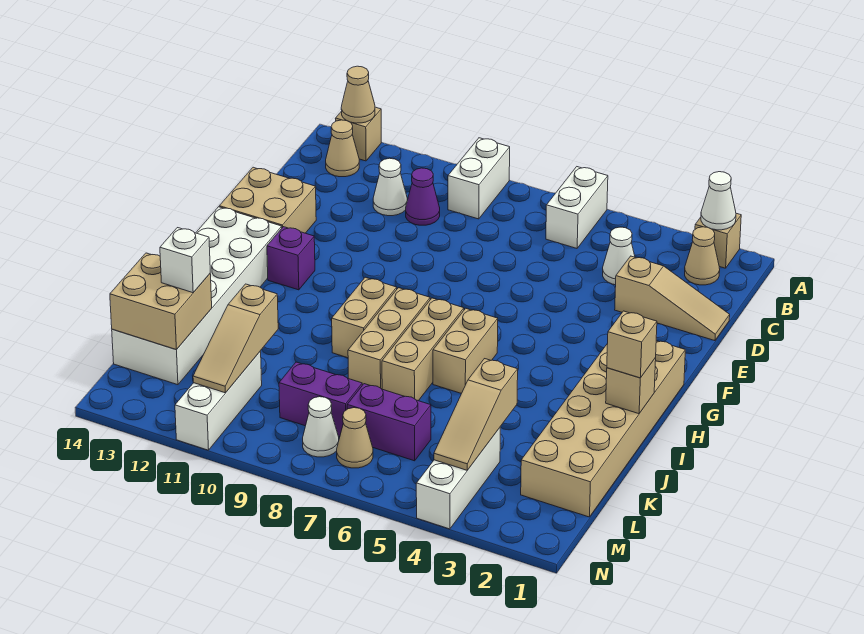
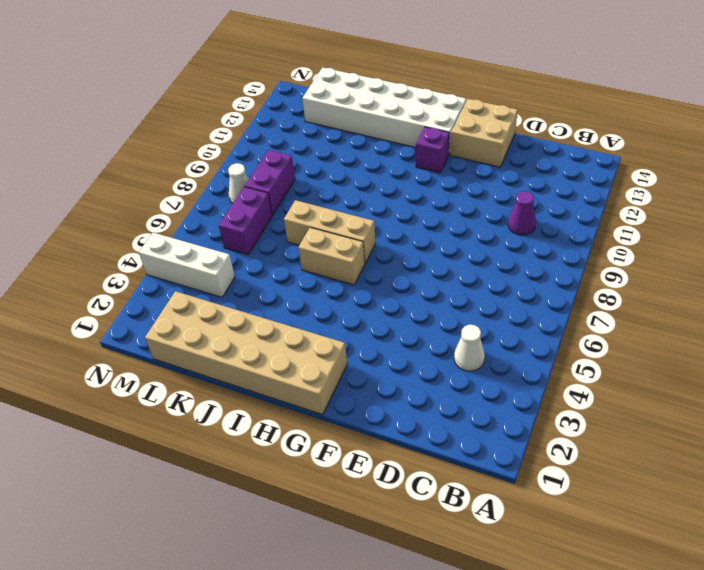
none -> tan 1x1 brick [695,213,741,268]
none -> white 1x2 brick [546,167,608,248]
none -> white 1x2 brick [448,138,510,219]
none -> tan 1x1 brick [335,107,381,161]

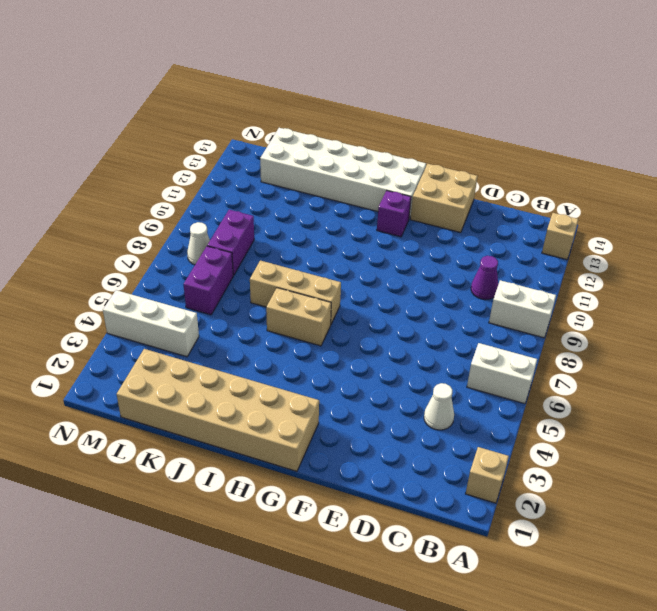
none -> tan 1x1 cone [685,227,720,285]
none -> tan 1x1 cone [326,120,359,177]
none -> white 1x1 cone [373,158,407,216]
none -> tan 1x3 slope [615,256,730,341]

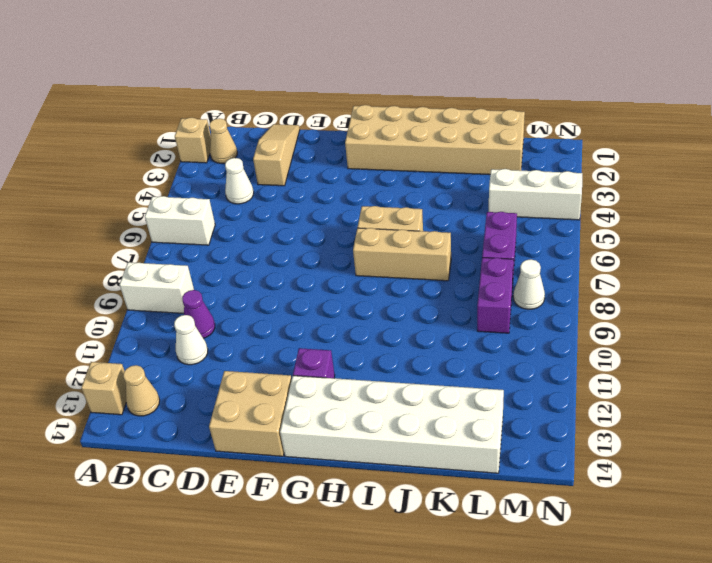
none -> tan 1x3 brick [348,288,430,389]
none -> tan 1x2 brick [332,277,397,358]
none -> white 1x3 brick [175,351,262,450]
none -> tan 1x1 cone [337,408,373,468]

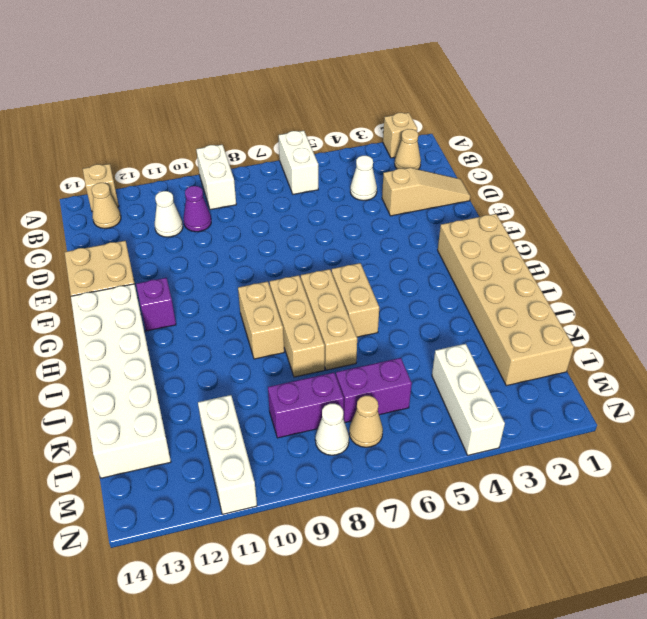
none -> white 1x1 cone [701,172,736,230]
none -> tan 1x1 cone [341,66,375,123]
none -> tan 1x1 brick [606,358,656,414]
none -> tan 1x3 slope [434,359,518,470]

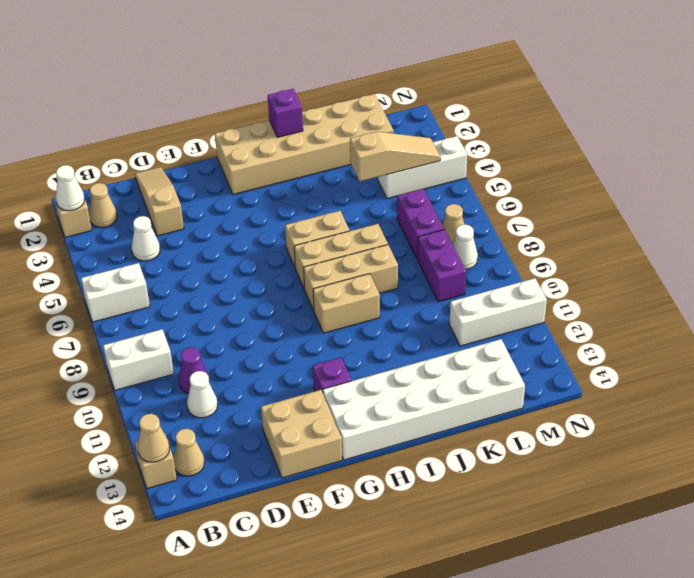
purple 1x1 brick [268,89,303,137] -> tan 1x1 brick [606,358,656,414]
none -> tan 1x3 slope [193,284,278,393]
none -> tan 2x2 brick [110,253,212,350]
none -> tan 1x1 brick [607,311,657,378]
none -> white 1x1 brick [160,228,210,293]

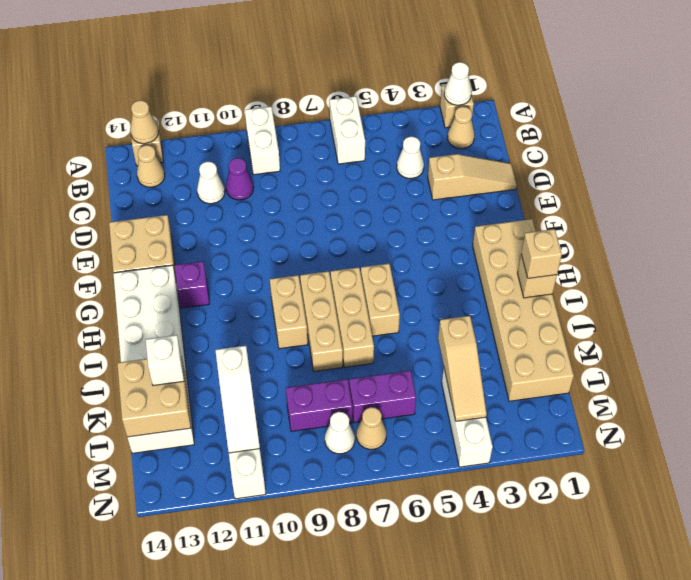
white 1x3 slope [215,346,260,453] -> tan 1x3 slope [193,284,278,393]

